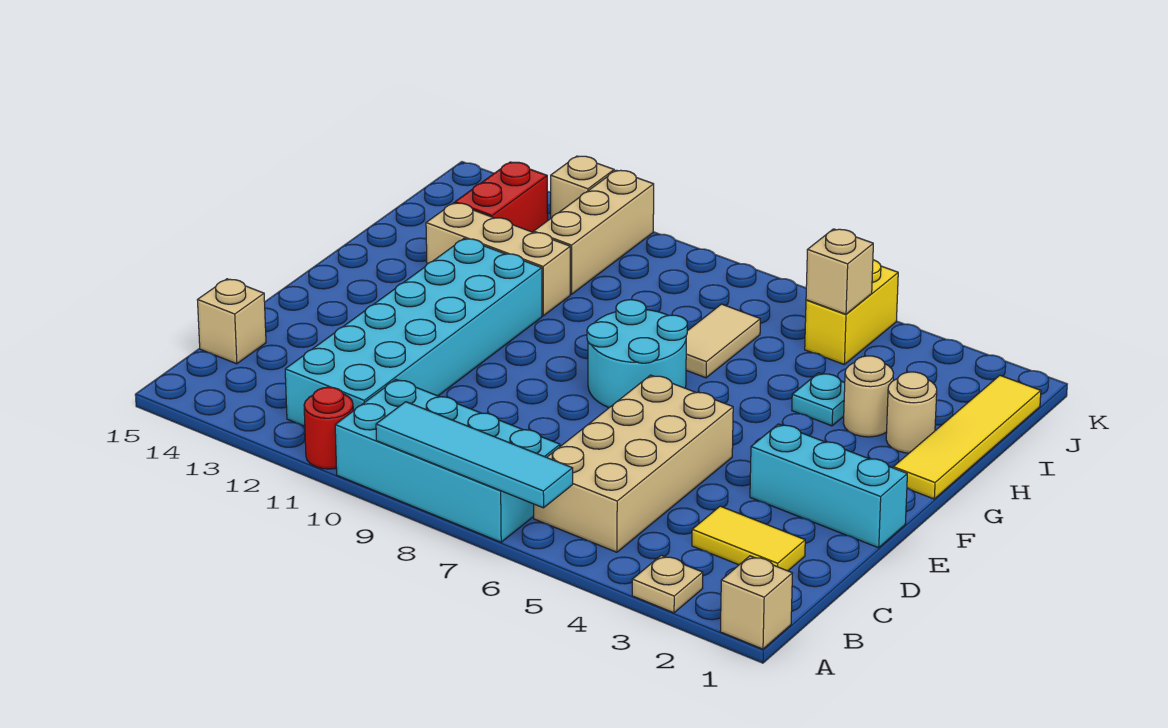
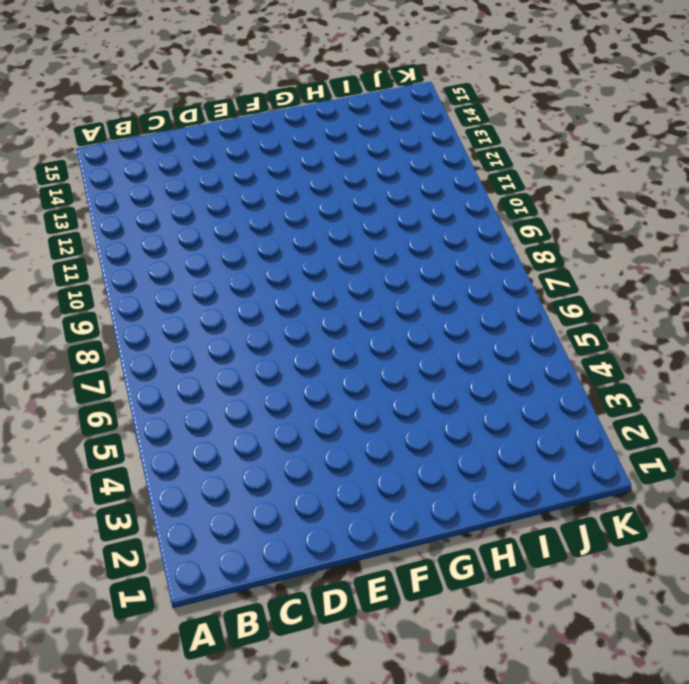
none -> tan 1x1 brick [720,556,792,649]
none -> tan 1x1 plate [632,555,703,613]
none -> cyan 2x4 brick [335,379,560,542]

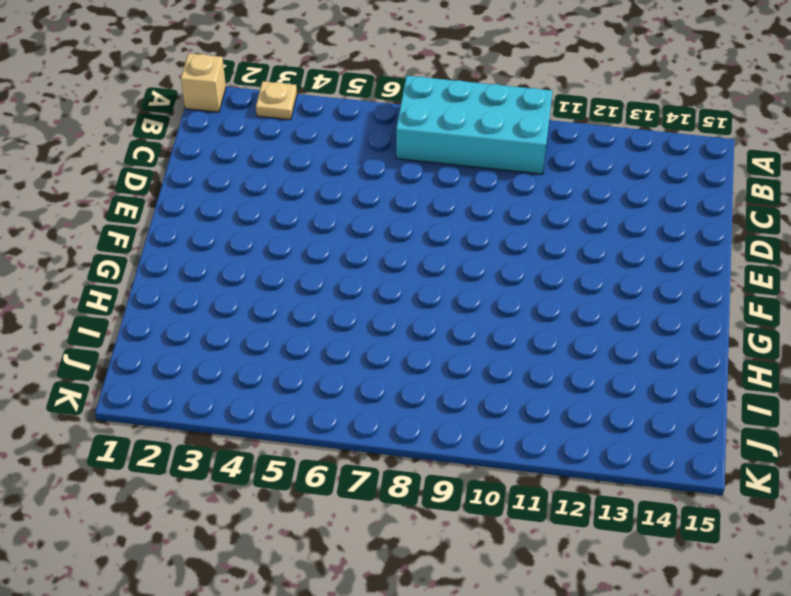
none -> red 1x1 round brick [304,387,353,469]
none -> tan 2x4 brick [534,375,733,552]
none -> cyan 2x6 brick [285,239,542,426]

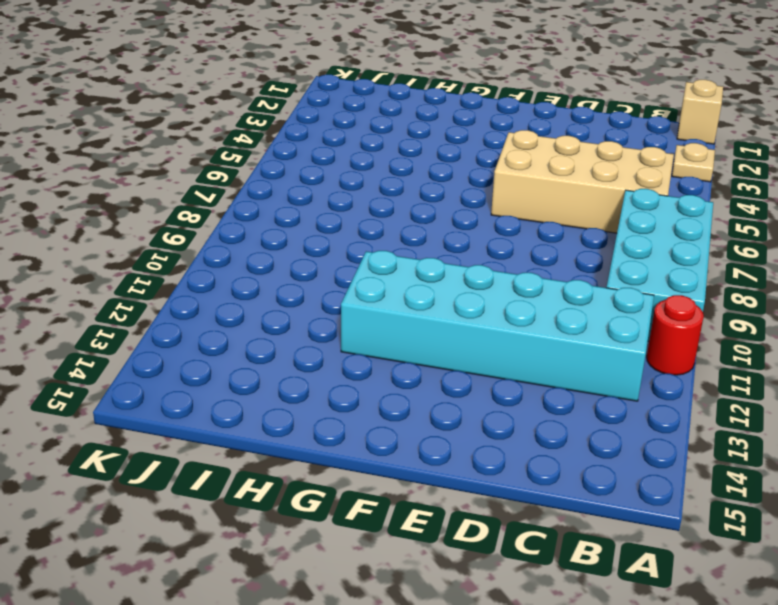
none -> yellow 1x2 tile [692,506,805,571]
none -> tan 1x1 brick [198,279,266,364]
none -> cyan 1x3 brick [750,424,907,548]

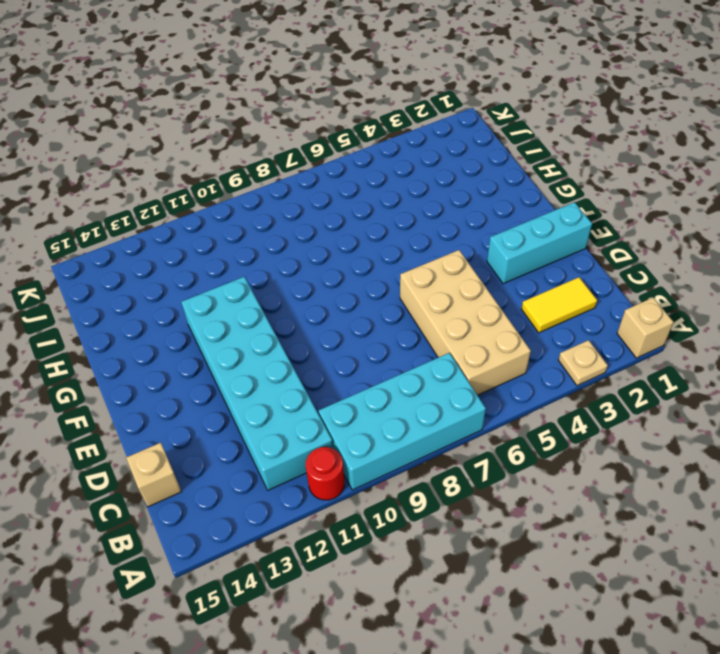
none -> cyan 2x2 round brick [587,300,687,408]
none -> yellow 1x4 tile [893,375,1041,499]
none -> tan 1x1 round brick [886,372,937,453]

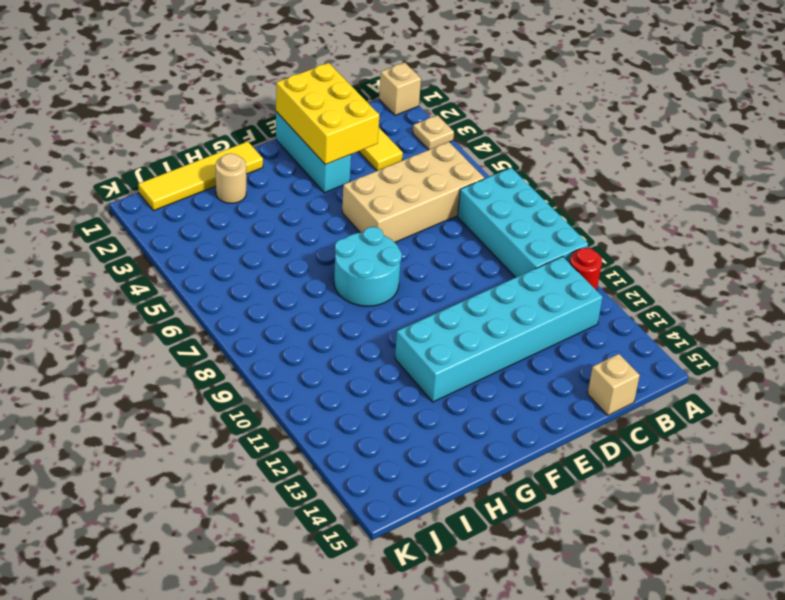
yellow 2x3 brick [276,63,379,165] -> none
none -> tan 1x1 round brick [843,356,893,437]
none -> cyan 1x1 plate [792,373,845,426]
none -> tan 1x2 tile [686,304,760,378]

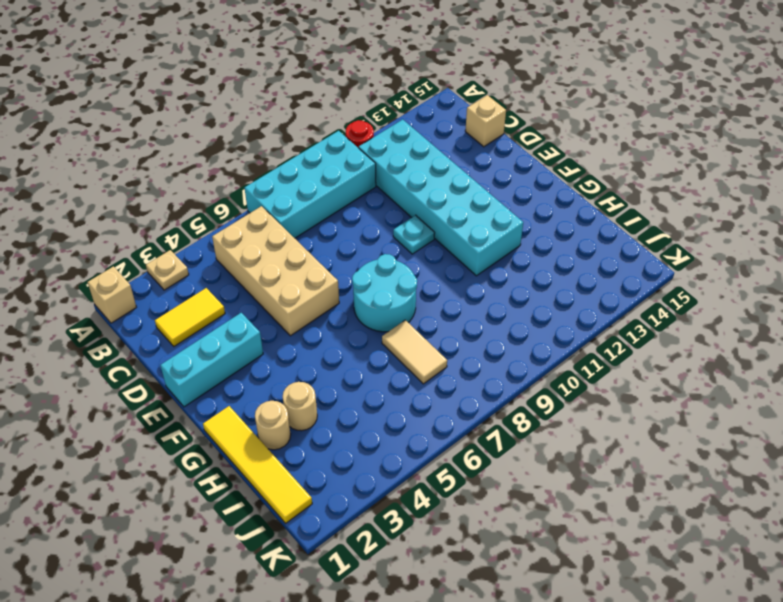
cyan 1x1 plate [393,215,435,254] -> cyan 1x1 plate moved to [792,373,845,426]
none -> tan 1x3 brick [426,203,570,316]
none -> tan 1x3 brick [534,170,654,294]
none -> red 1x2 brick [455,162,548,232]

